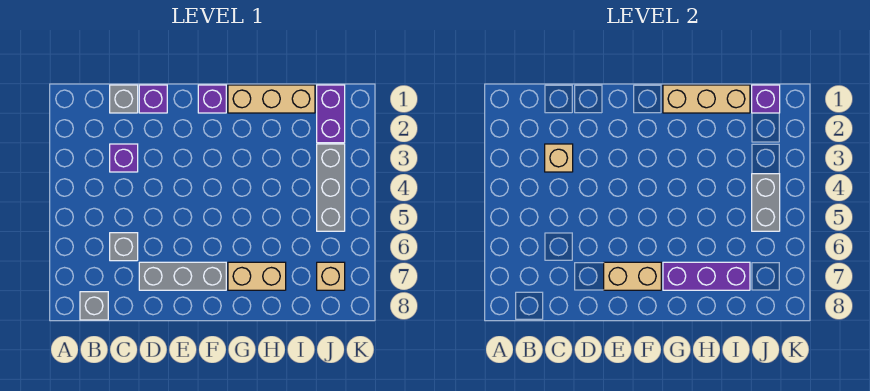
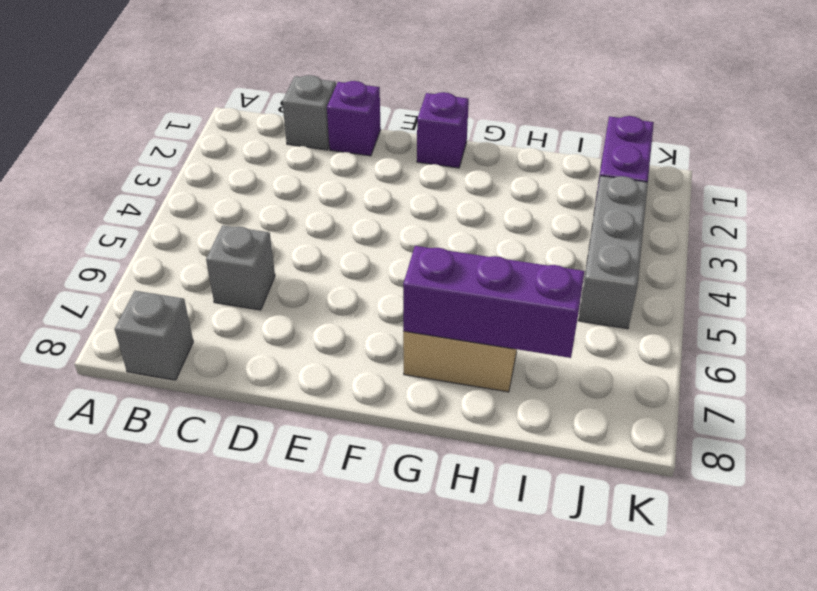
none -> purple 1x1 brick [110,144,138,172]
none -> grey 1x3 brick [139,262,226,290]
none -> tan 1x3 brick [228,85,315,113]

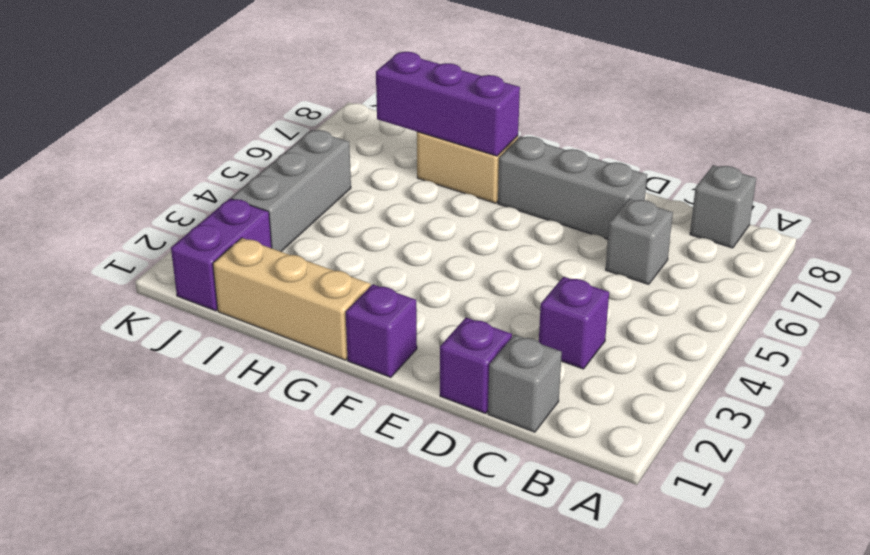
none -> tan 1x1 brick [317,262,345,290]
none -> tan 1x1 brick [545,144,573,172]
none -> tan 1x2 brick [604,262,661,290]

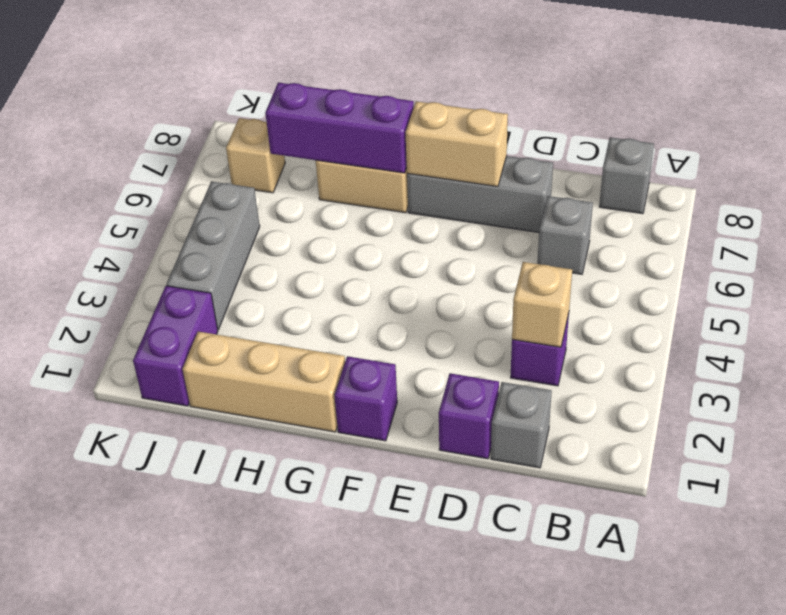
none -> tan 1x3 brick [663,85,750,113]
none -> purple 1x1 brick [752,85,780,113]
none -> grey 1x2 brick [752,174,780,231]

